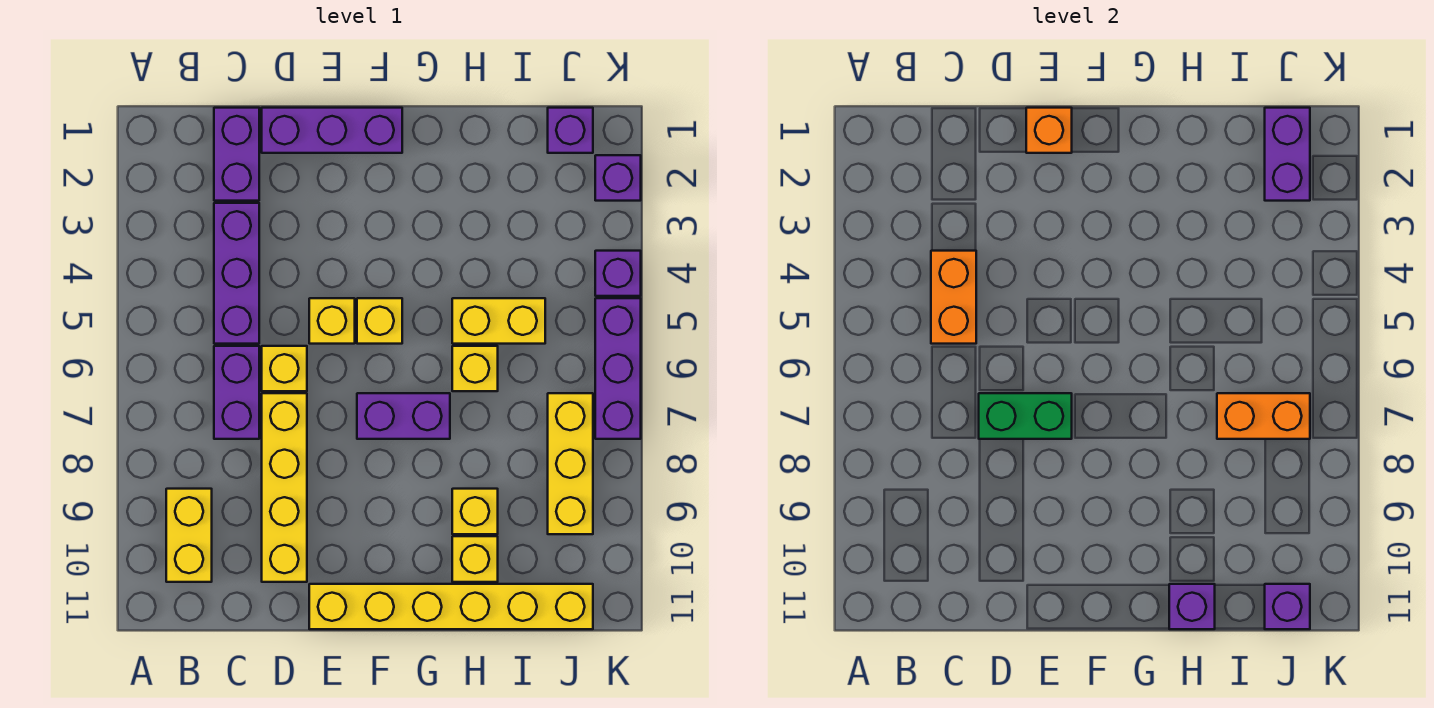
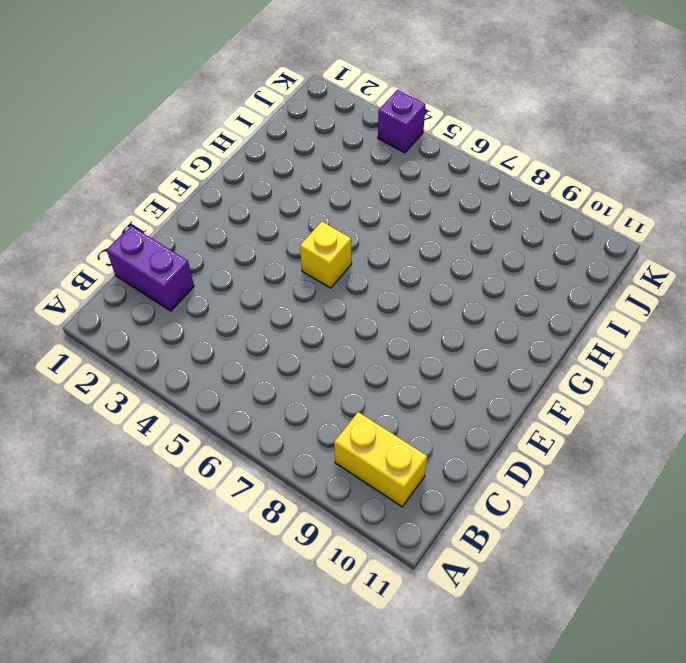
none -> purple 1x3 brick [214,203,259,344]
none -> purple 1x2 brick [214,346,259,439]
none -> purple 1x3 brick [262,108,402,153]

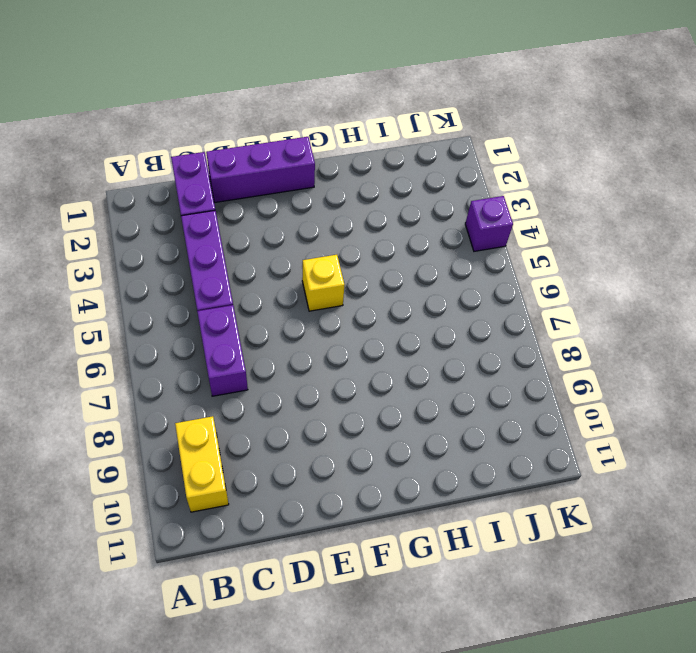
none -> yellow 1x1 brick [262,346,307,391]
none -> yellow 1x4 brick [262,393,307,582]
none -> yellow 1x1 brick [309,298,355,344]

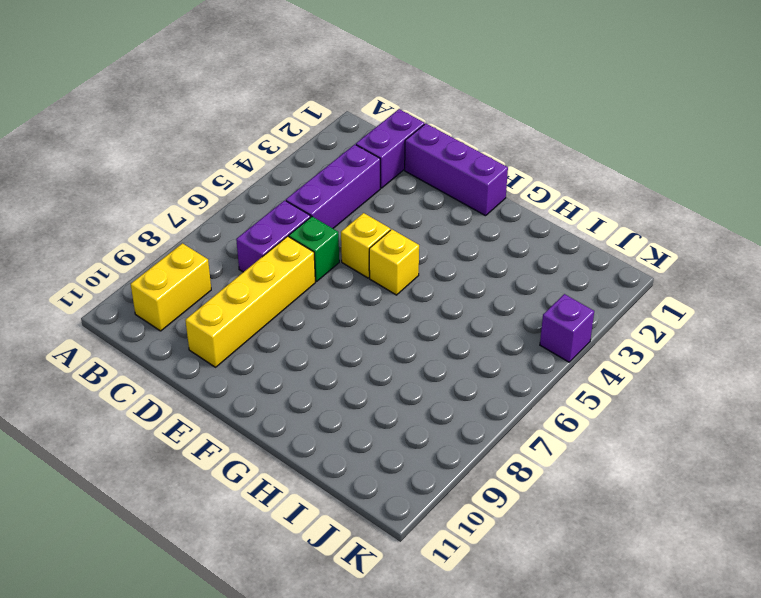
green 1x1 brick [289,217,339,282] -> yellow 1x1 brick [262,346,307,391]
none -> yellow 1x6 brick [309,584,593,629]
none -> purple 1x2 brick [357,393,450,439]
none -> yellow 1x2 brick [452,298,545,344]

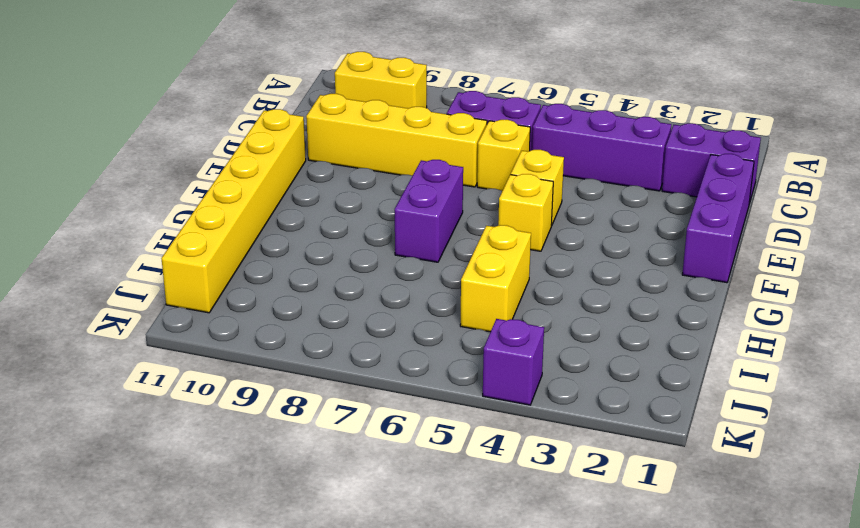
none -> yellow 1x1 brick [452,346,498,391]
none -> yellow 1x1 brick [452,489,498,534]
none -> yellow 1x1 brick [452,536,498,582]

